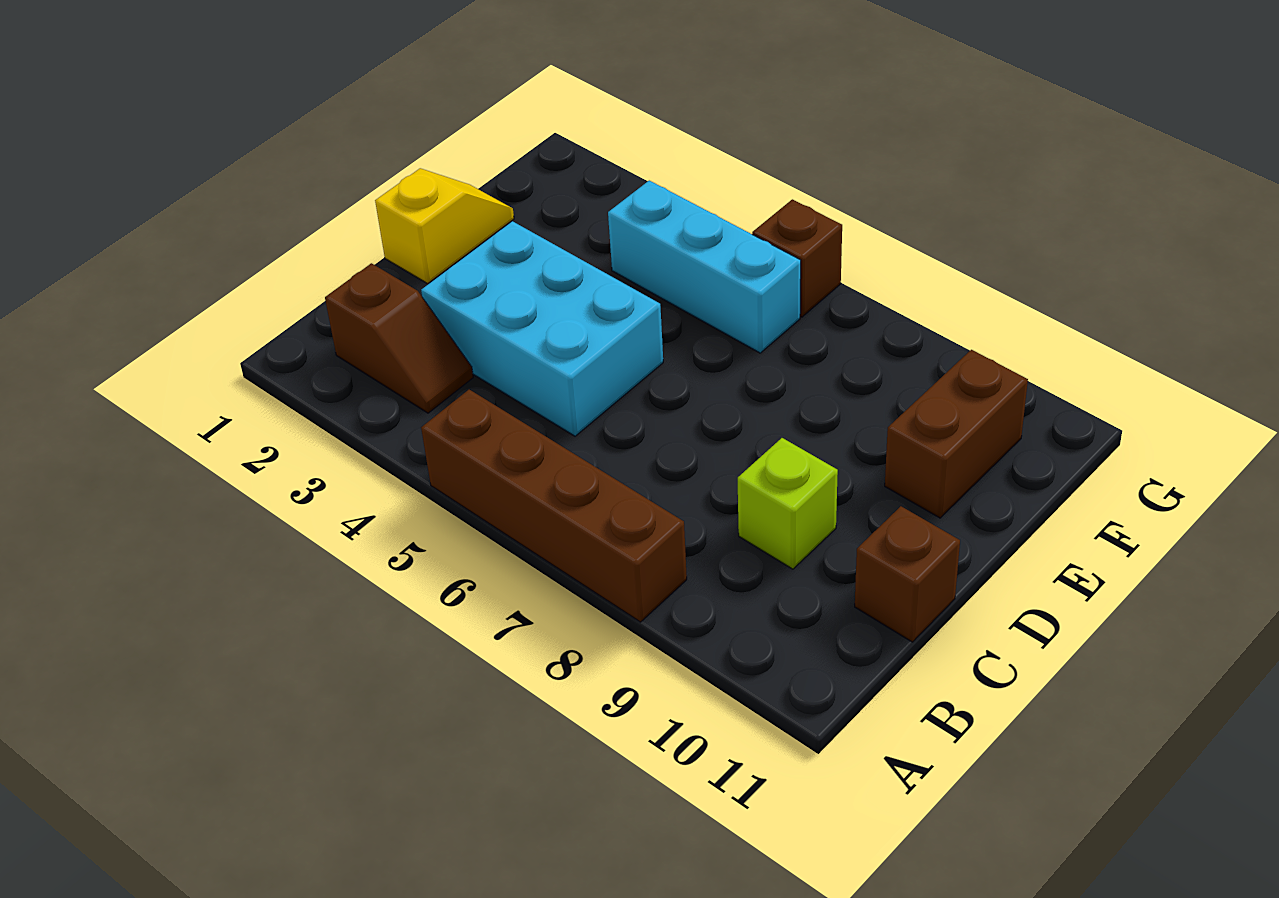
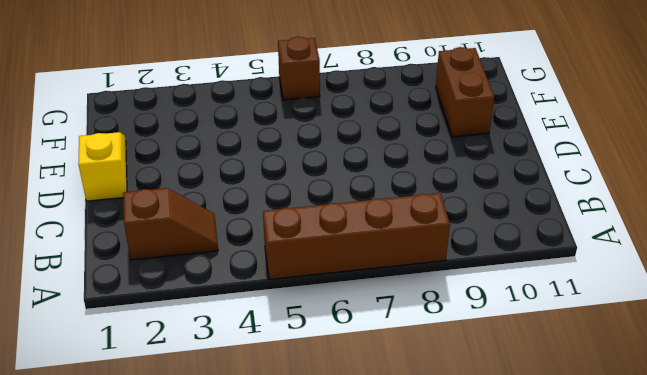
none -> cyan 2x3 brick [421,221,663,436]
none -> lime 1x1 brick [738,438,838,569]

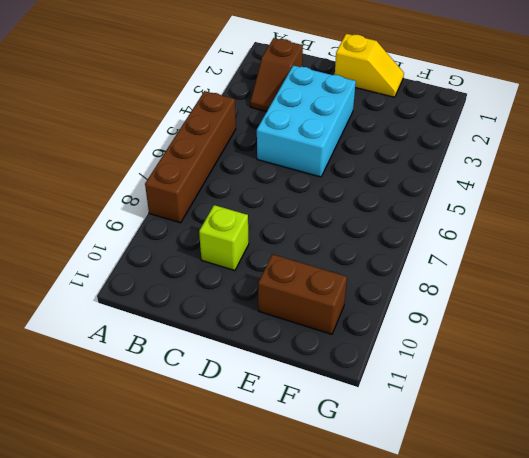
none -> brown 1x1 brick [855,506,960,642]
none -> cyan 1x3 brick [608,181,801,353]

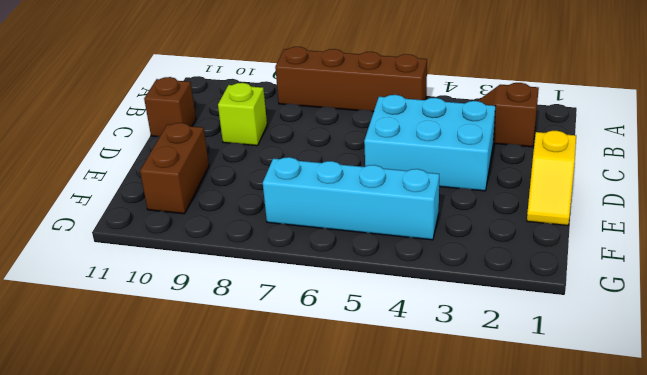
cyan 1x4 brick [263,157,439,240] -> cyan 1x3 brick [608,181,801,353]
none -> brown 1x1 brick [752,199,842,317]

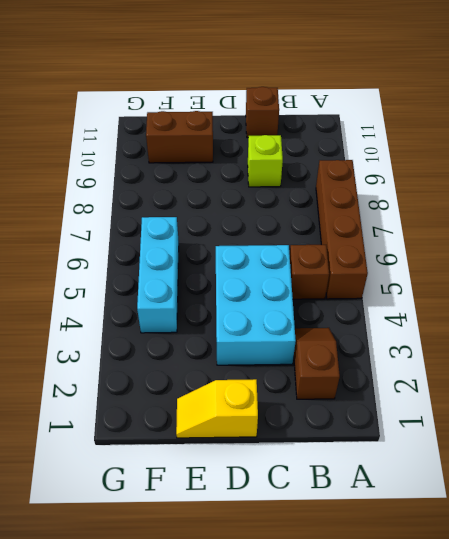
brown 1x1 brick [290,245,329,299] -> brown 1x1 brick moved to [752,199,842,317]

